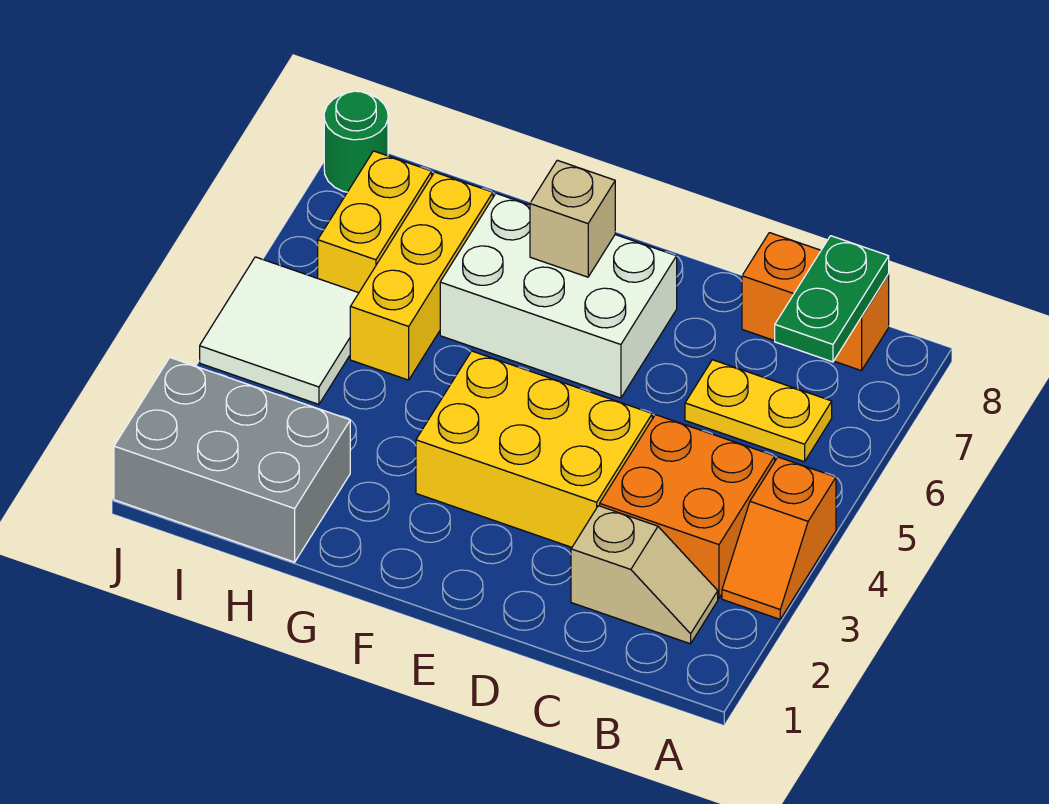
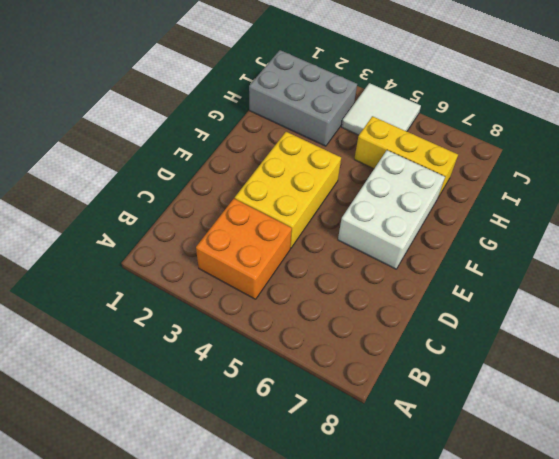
grey 2x3 brick [249,50,357,146] -> grey 2x3 brick turned to [114,358,350,562]
none -> orange 1x2 slope [722,457,836,619]
none -> tan 1x2 slope [571,506,718,644]
none -> yellow 1x2 plate [685,360,832,462]

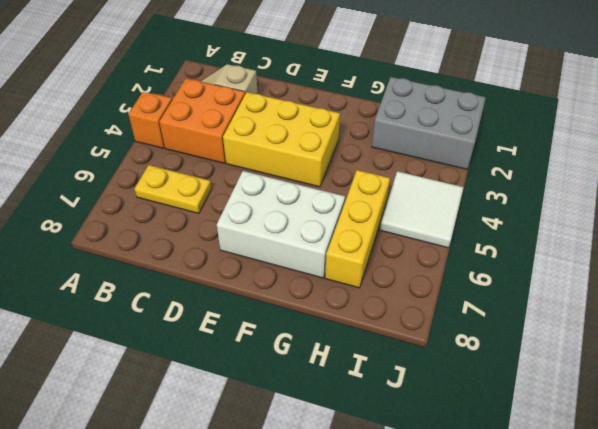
none -> orange 1x2 brick [742,233,889,371]
none -> yellow 1x2 brick [318,151,432,293]
none -> green 1x1 round brick [324,91,388,192]

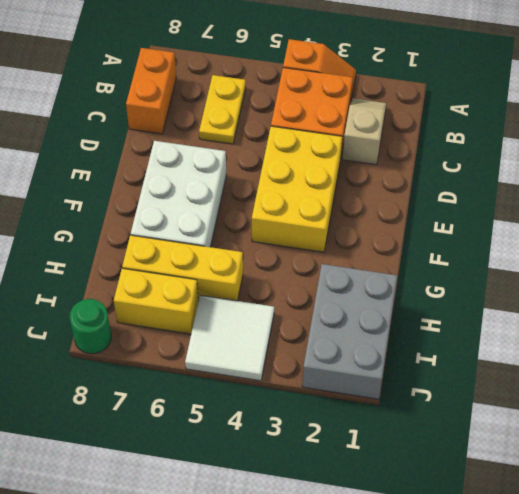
none -> green 1x2 plate [775,236,889,362]
none -> tan 1x1 brick [530,160,615,277]

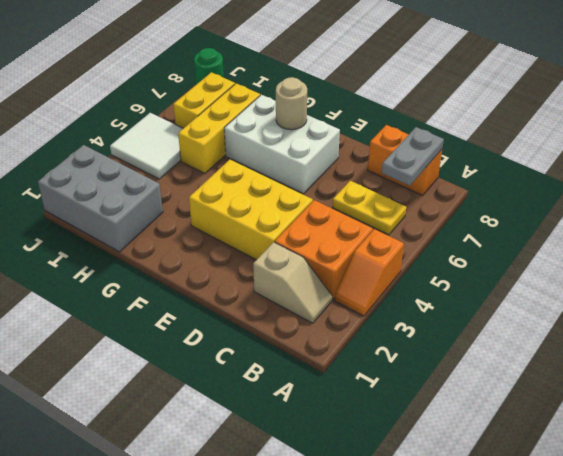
grey 1x2 plate [381,127,444,186] -> green 1x2 plate [775,236,889,362]
tan 1x1 round brick [276,77,307,130] -> tan 1x1 brick [530,160,615,277]

